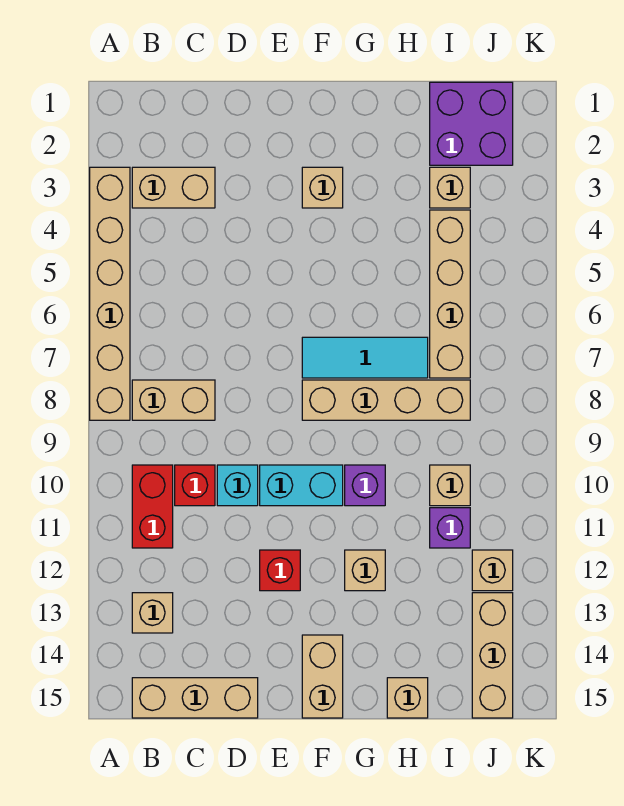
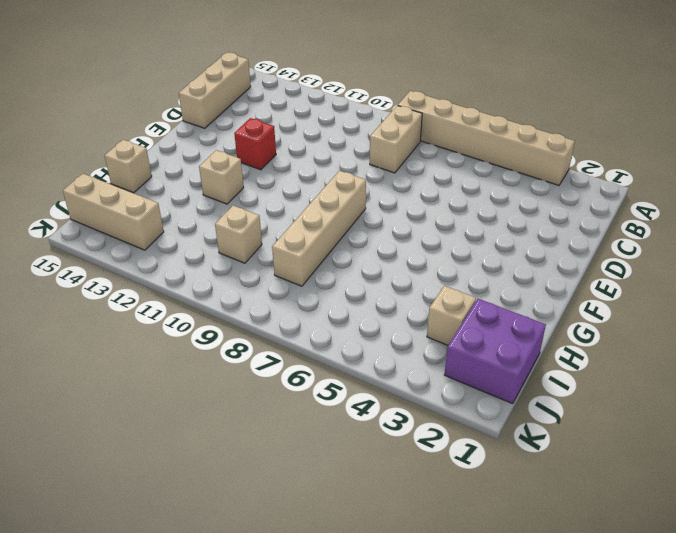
none -> tan 1x2 brick [132,167,215,208]
none -> red 1x2 brick [132,465,173,548]
none -> tan 1x1 brick [132,593,173,633]

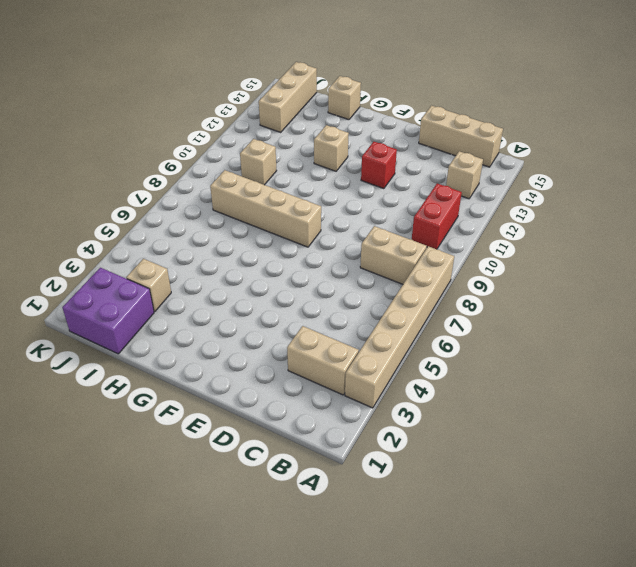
none -> red 1x1 brick [175,465,215,506]
none -> cyan 1x1 brick [217,465,258,506]
none -> cyan 1x2 brick [260,465,343,506]

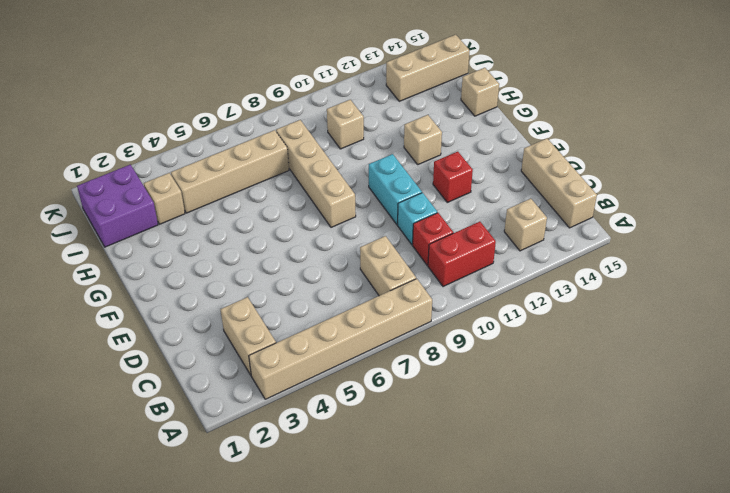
none -> tan 1x1 brick [302,167,343,208]
none -> cyan 1x3 tile [302,337,428,378]
none -> tan 1x2 brick [302,635,343,718]

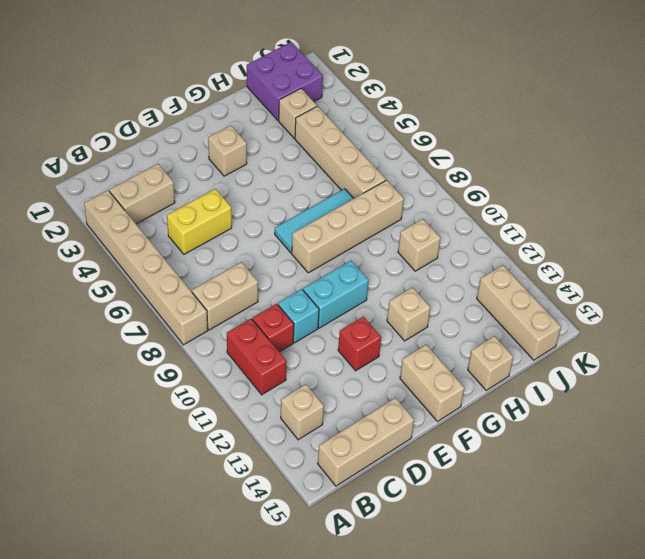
yellow 1x2 brick [167,189,232,254] -> none
none -> purple 1x1 brick [345,465,385,506]
none -> purple 1x1 brick [430,508,470,548]
none -> tan 1x1 brick [472,550,513,591]

